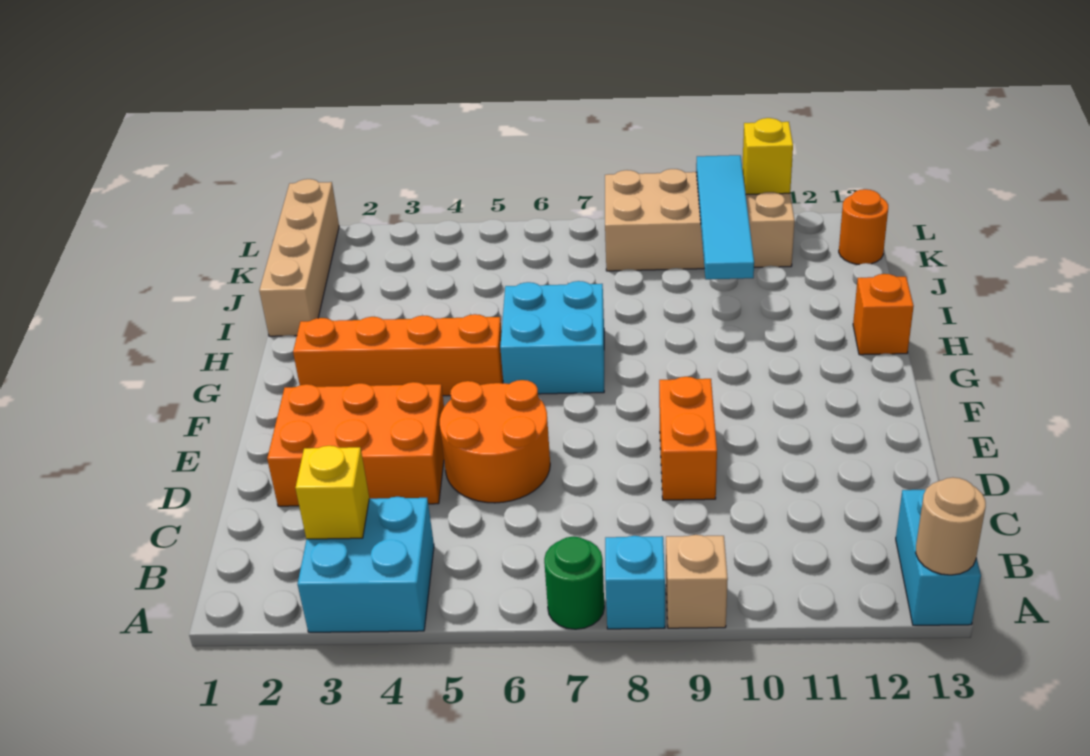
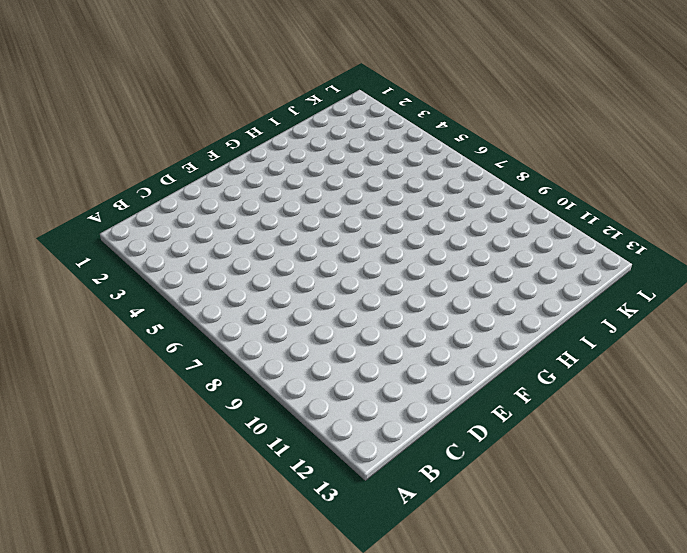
none -> cyan 2x2 brick [298,497,434,632]
none -> green 1x1 round brick [544,537,604,629]
none -> cyan 1x1 brick [605,536,665,629]

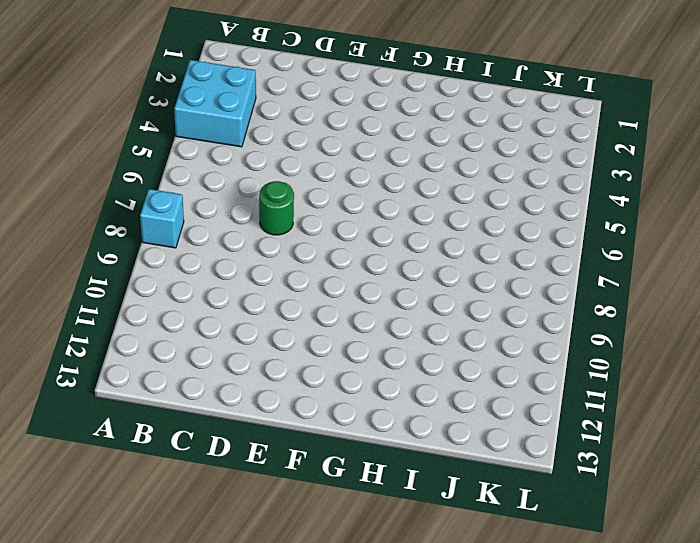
green 1x1 round brick [259,181,294,235] -> green 1x1 round brick moved to [544,537,604,629]
none -> tan 1x1 brick [666,535,728,628]
none -> cyan 1x2 brick [896,490,981,625]
none -> orange 2x3 brick [267,382,444,506]

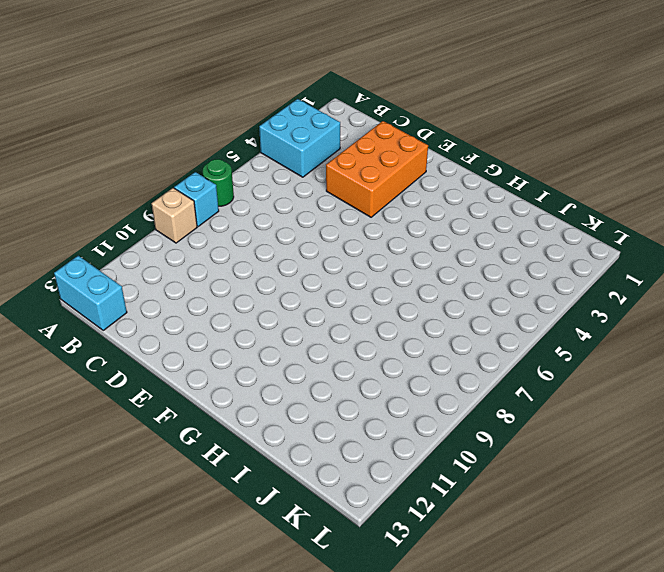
none -> orange 2x2 round brick [440,380,550,503]
none -> orange 1x2 brick [659,377,717,500]
none -> orange 1x4 brick [293,314,503,396]

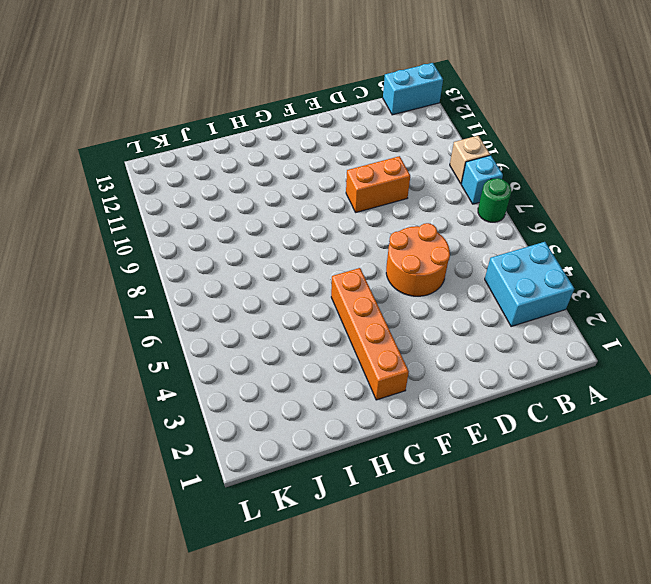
none -> orange 2x3 brick [267,382,444,506]
none -> cyan 2x2 brick [500,281,604,394]
none -> orange 1x1 brick [853,274,914,355]

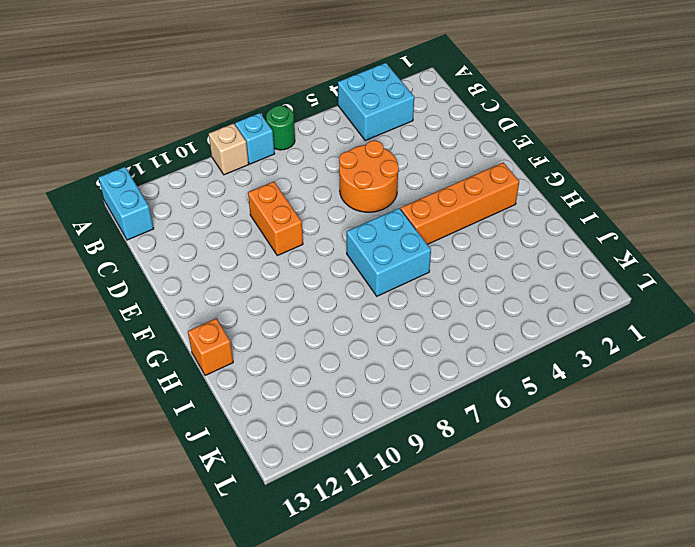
none -> orange 2x3 brick [267,382,444,506]
none -> tan 1x4 brick [259,179,339,336]
none -> tan 2x4 brick [605,169,795,271]

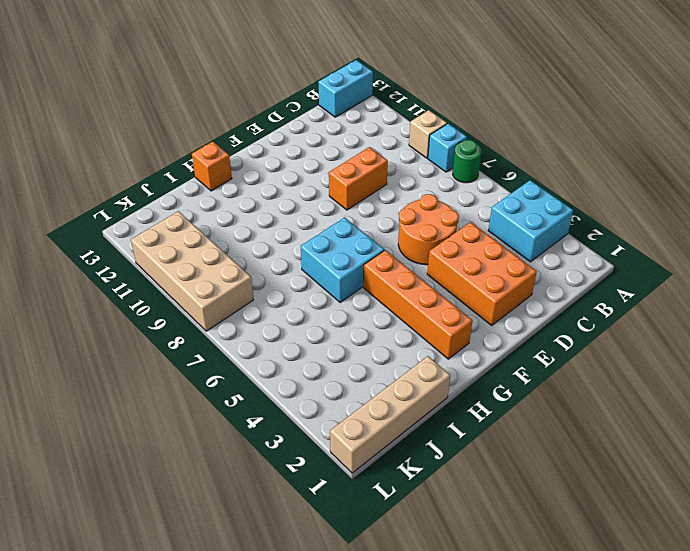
none -> orange 1x1 round brick [839,189,888,265]
none -> tan 1x1 round brick [916,477,986,575]
none -> yellow 1x1 brick [295,446,369,539]

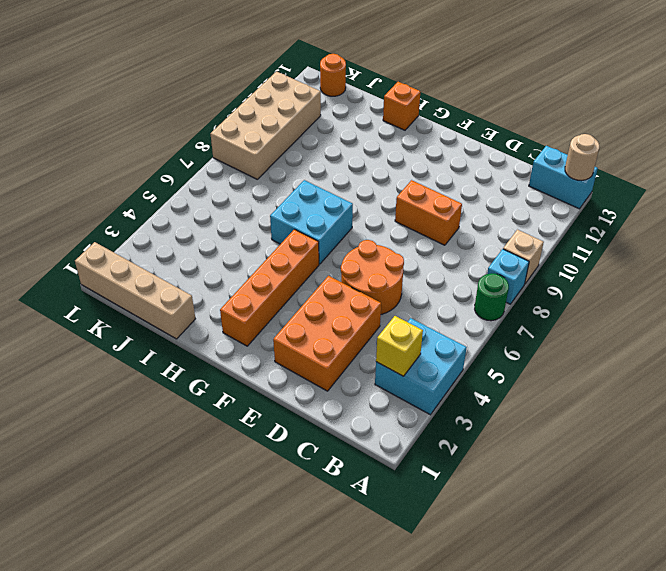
none -> cyan 1x4 tile [696,155,754,279]
none -> yellow 1x1 brick [742,118,793,194]

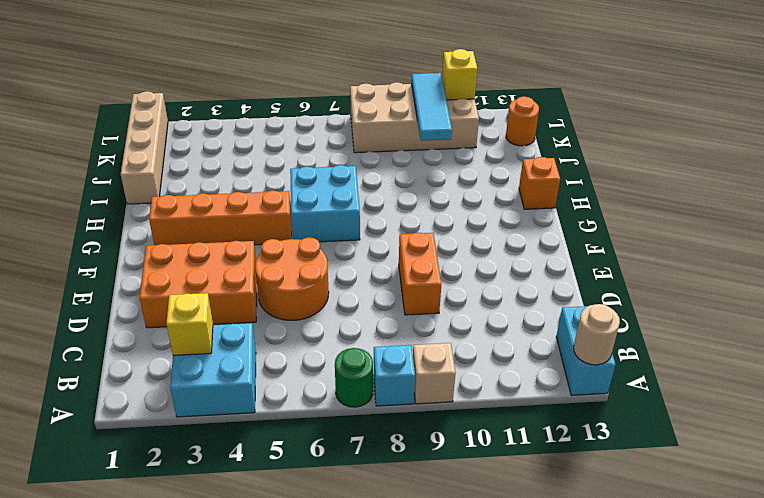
cyan 1x3 tile [411,73,452,141] -> cyan 1x4 tile [696,155,754,279]

